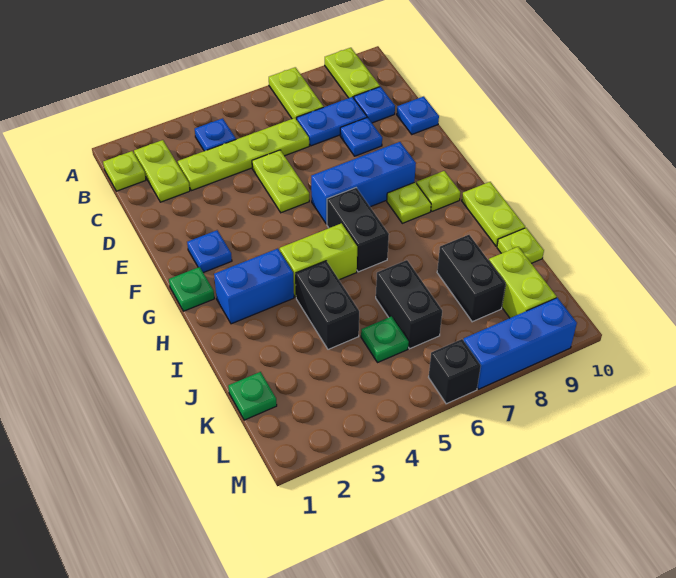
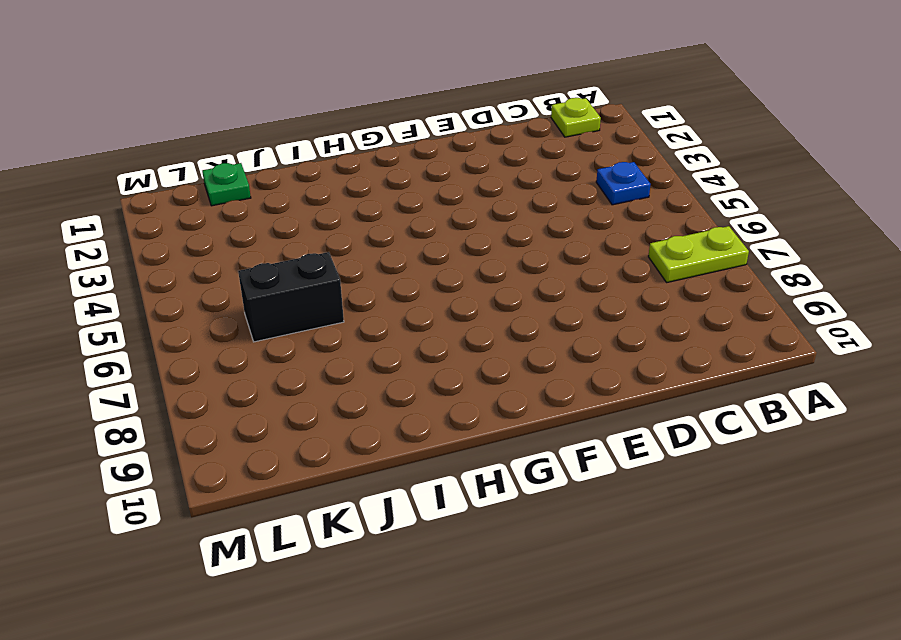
none -> lime 1x2 plate [325,48,380,98]
none -> lime 1x2 plate [134,140,190,202]
none -> lime 1x4 plate [178,118,309,191]

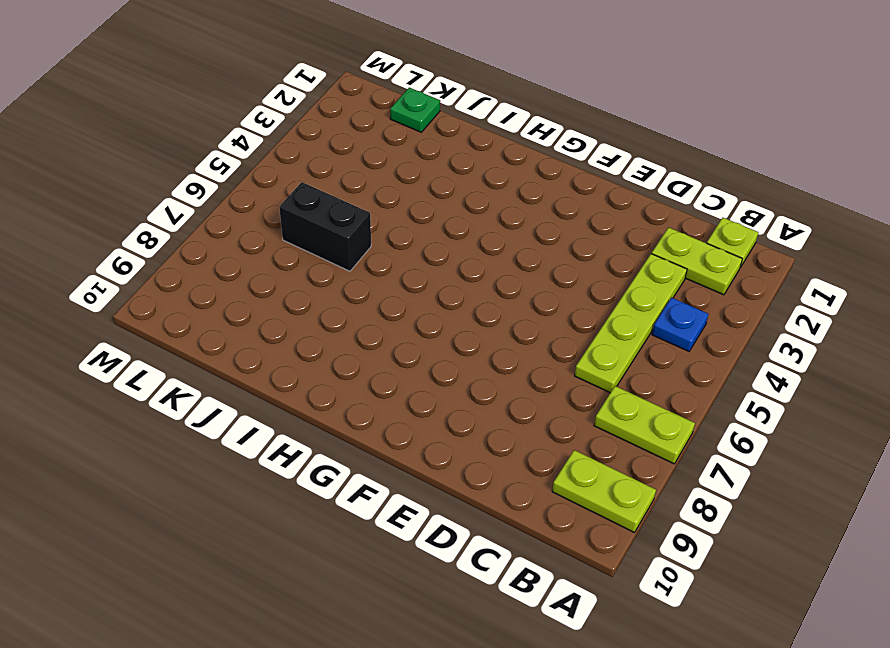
none -> blue 1x2 plate [297,97,367,146]
none -> blue 1x1 plate [354,87,395,123]
none -> lime 1x2 plate [252,150,309,213]

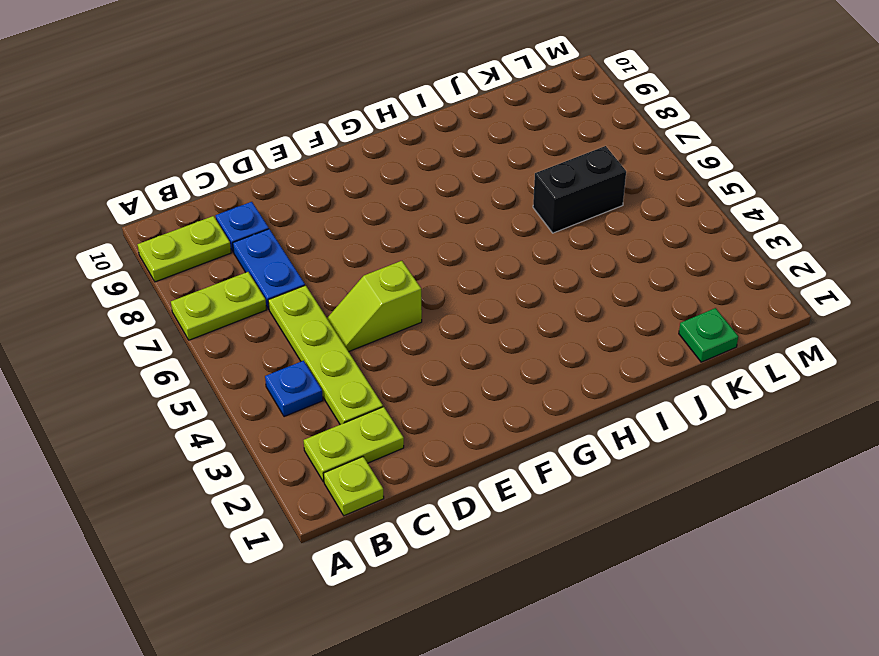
lime 1x2 slope [327,261,422,352] -> lime 1x2 plate [252,150,309,213]
none -> blue 1x1 plate [340,117,382,156]
none -> blue 1x1 plate [397,96,439,134]
none -> blue 1x1 plate [187,230,232,273]

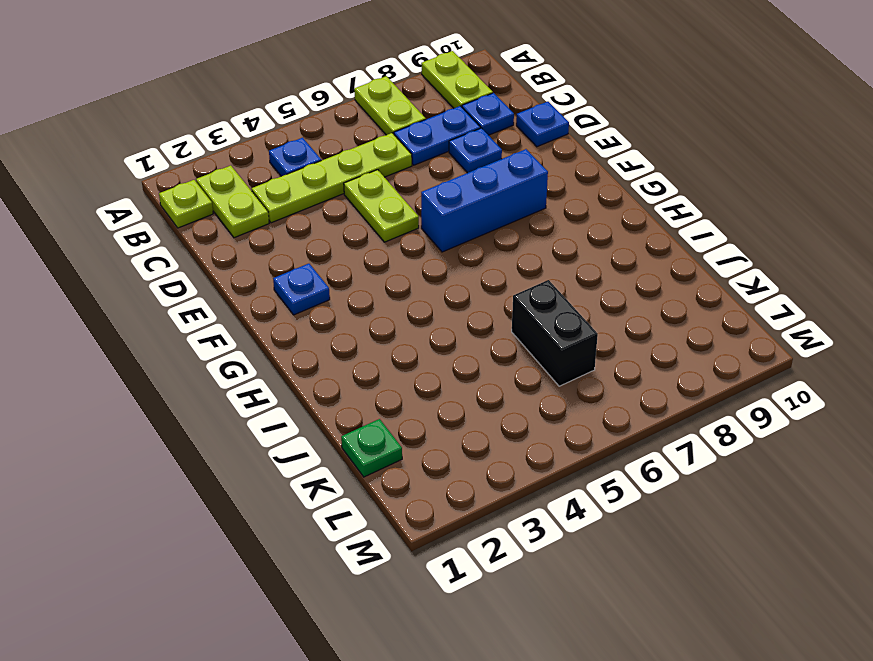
none -> green 1x1 plate [169,267,214,311]
none -> black 1x2 brick [327,188,389,272]
none -> lime 1x1 plate [387,182,431,223]

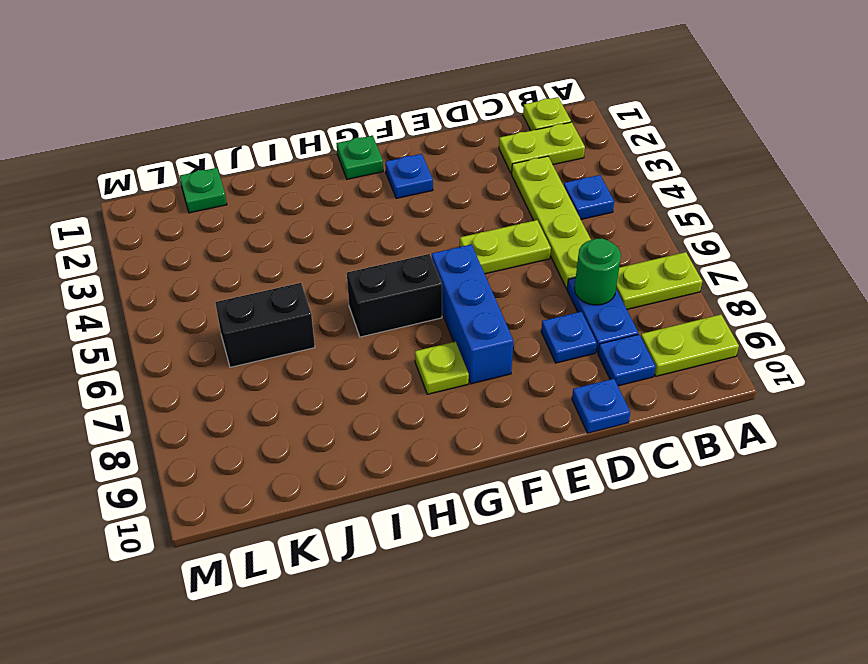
green 1x1 round brick [574,238,621,305] -> none
none -> lime 1x1 plate [417,171,460,211]
none -> blue 1x2 brick [214,249,294,324]
none -> lime 1x2 brick [280,223,357,297]

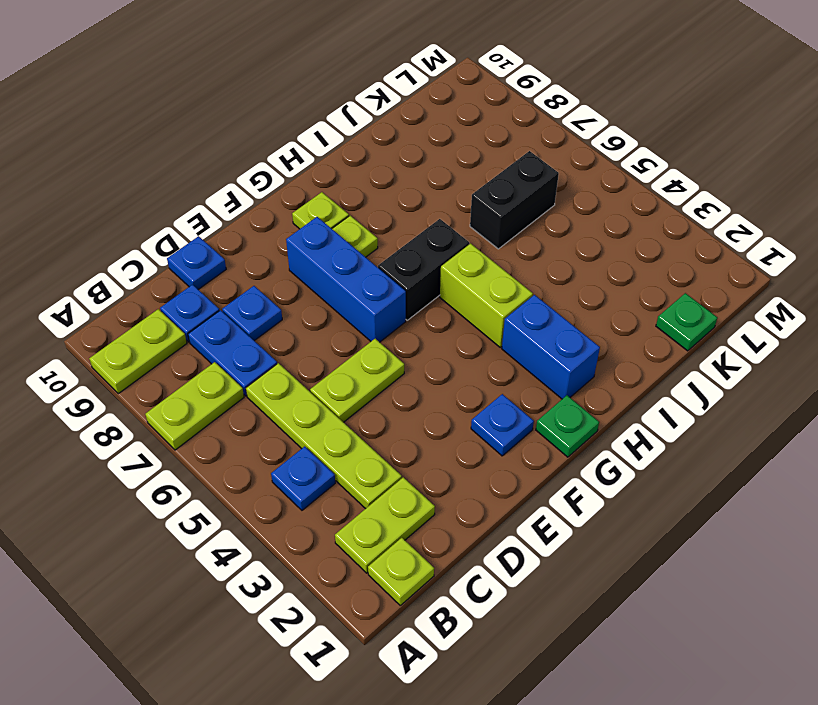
none -> lime 1x2 plate [462,182,525,246]
none -> black 1x2 brick [296,261,359,349]
none -> black 1x2 brick [437,235,506,322]

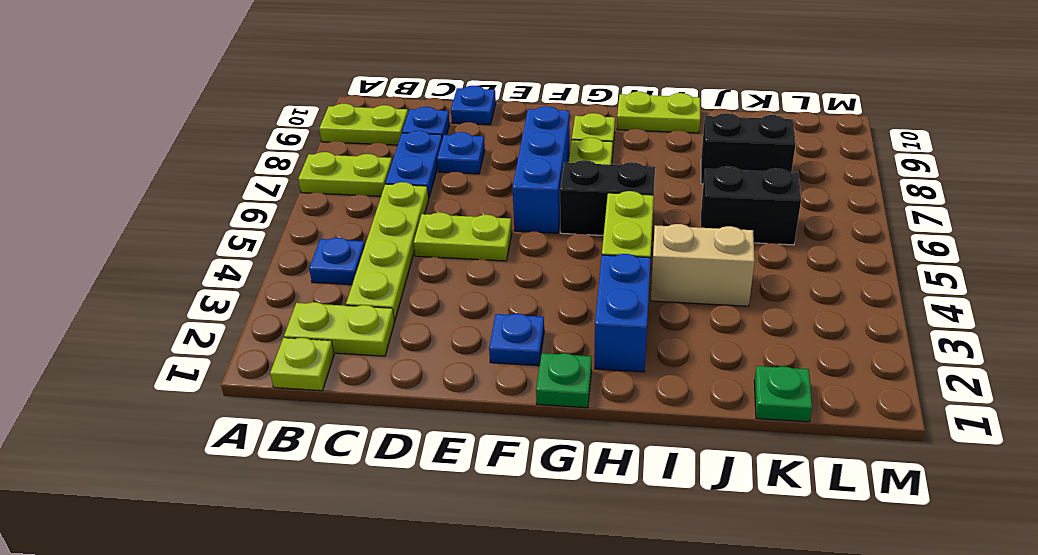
tan 1x2 brick [651,224,755,306] -> black 1x2 brick [296,261,359,349]
none -> lime 1x1 plate [497,228,544,263]
none -> green 1x1 plate [361,316,409,363]
none -> lime 1x2 brick [489,247,556,318]

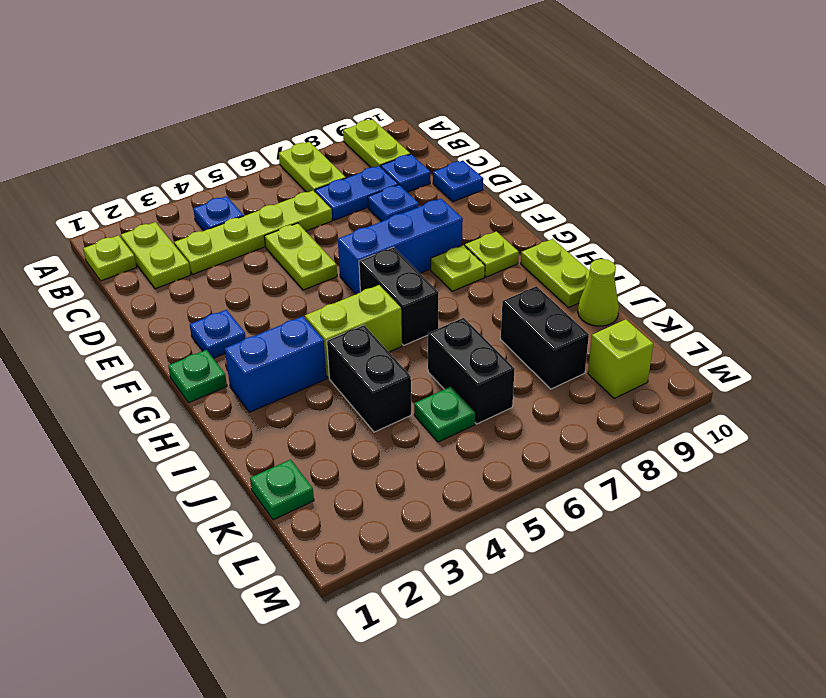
lime 1x1 cone [578,259,619,326] -> lime 1x1 plate [497,228,544,263]
lime 1x1 brick [588,319,653,399] -> lime 1x2 brick [489,247,556,318]
none -> black 1x1 brick [429,339,481,404]
none -> blue 1x3 brick [464,298,577,389]

